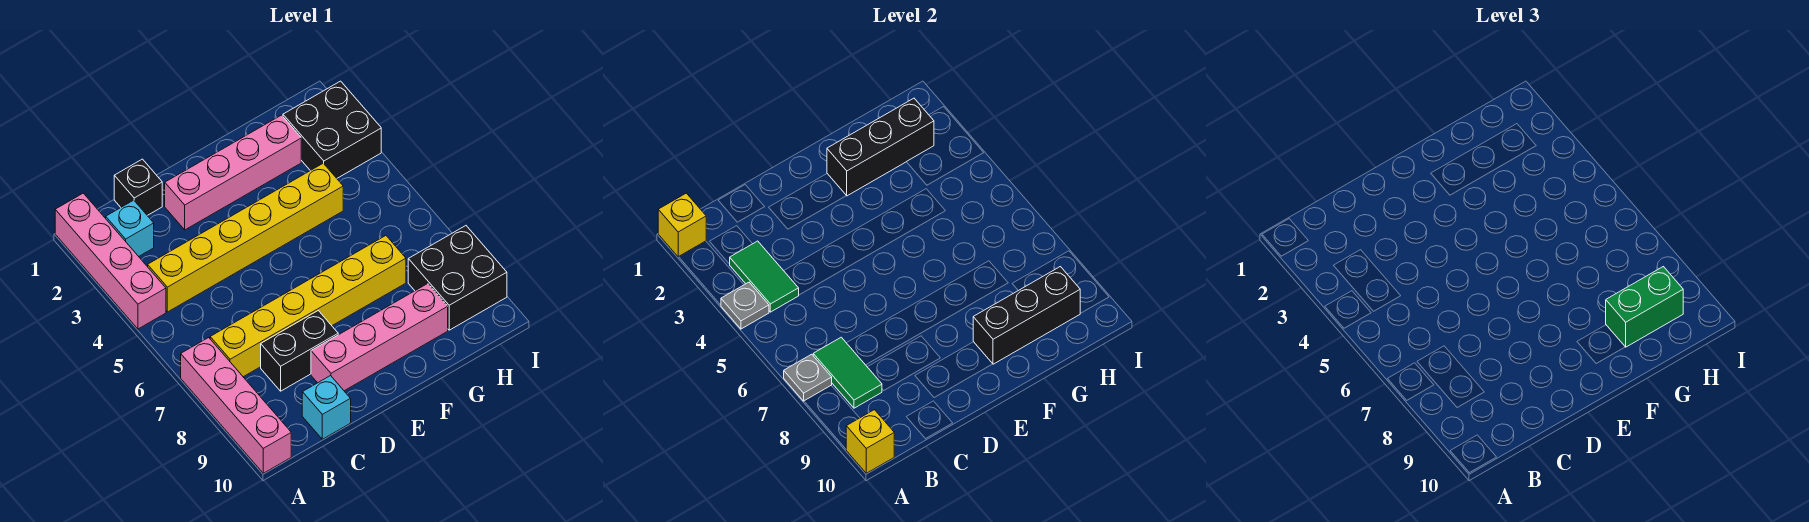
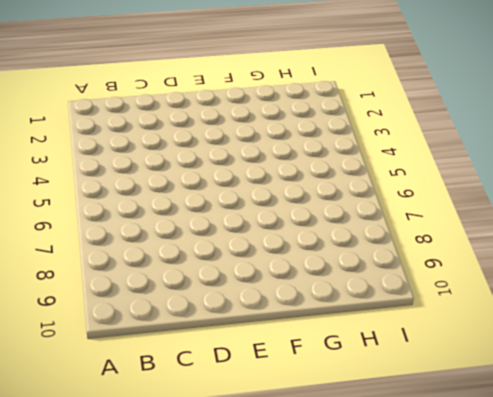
none -> pink 1x4 brick [55,193,166,329]
none -> pink 1x4 brick [181,338,291,473]
none -> cyan 1x1 brick [106,200,154,256]

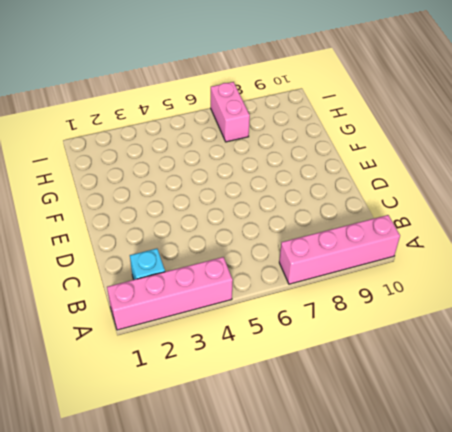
pink 1x2 brick [211,82,250,142] -> none
none -> yellow 1x6 brick [148,163,343,312]
none -> yellow 1x6 brick [210,236,406,377]
none -> black 1x1 brick [114,159,162,215]

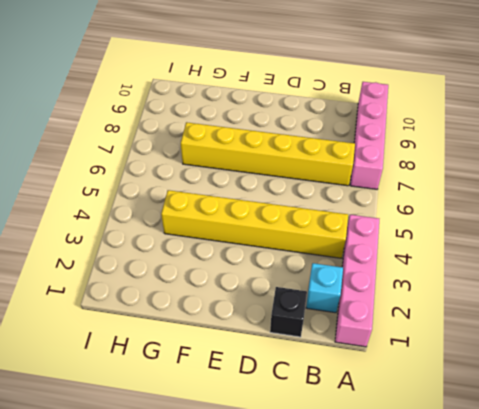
none -> black 1x2 brick [261,311,338,391]
none -> cyan 1x1 brick [302,376,351,439]
none -> pink 1x4 brick [165,115,301,230]

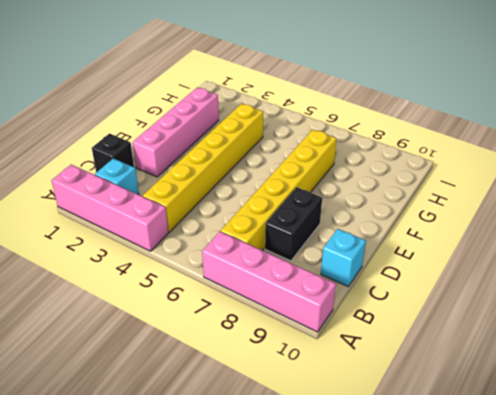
none -> pink 1x4 brick [311,284,448,391]
none -> black 2x2 brick [283,81,381,178]
none -> black 2x2 brick [408,226,507,330]

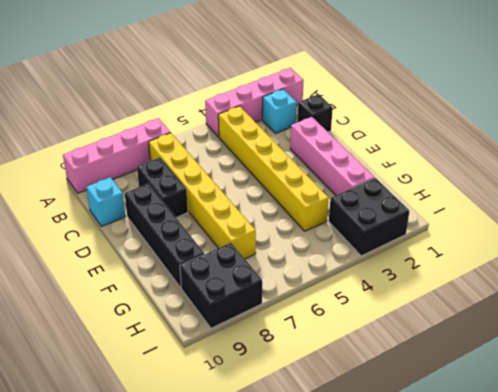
black 1x4 brick [125,184,204,288] -> pink 1x4 brick [311,284,448,391]
none -> yellow 1x1 brick [658,193,706,257]
none -> grey 1x1 plate [721,282,769,329]
none -> grey 1x1 plate [784,354,832,401]

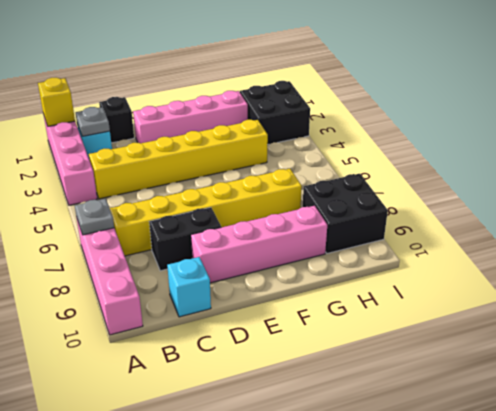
grey 1x1 plate [76,107,110,136] -> grey 1x1 plate moved to [721,282,769,329]
none -> yellow 1x1 brick [846,410,894,473]
none -> green 1x2 tile [730,241,799,312]
none -> green 1x2 tile [813,337,882,408]

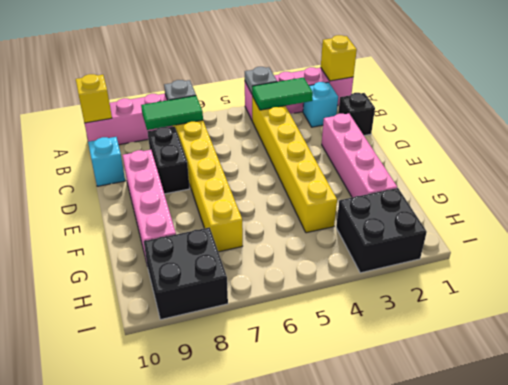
none -> black 1x3 brick [827,98,934,196]
none -> black 1x3 brick [973,267,1080,364]
none -> green 1x2 brick [1606,267,1683,347]

